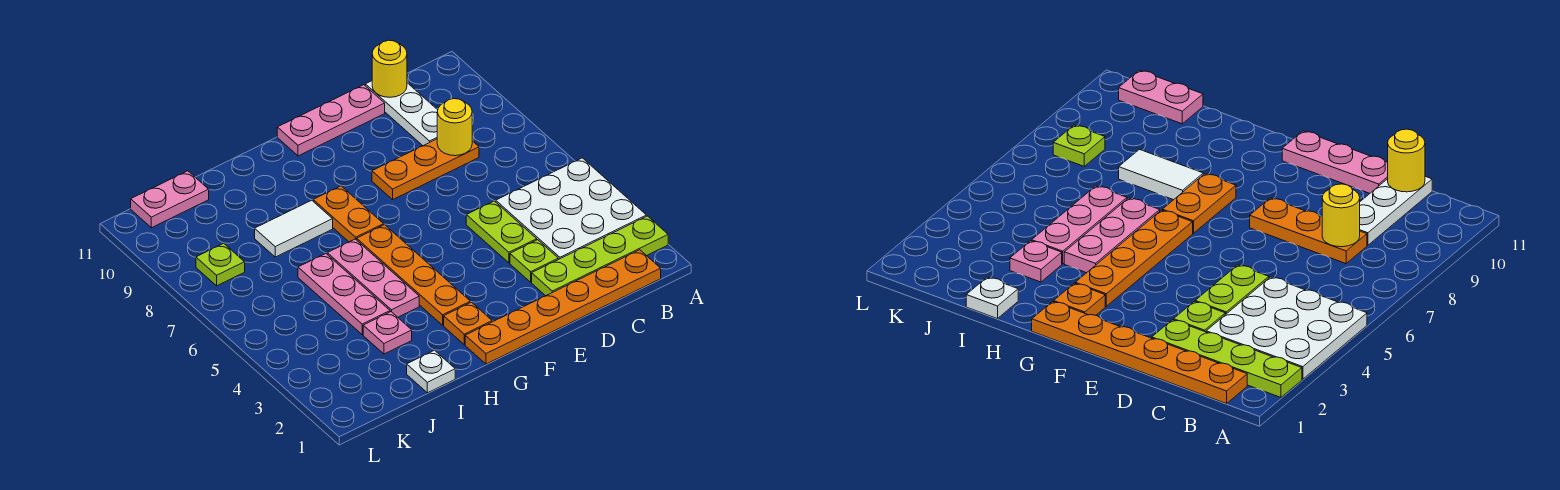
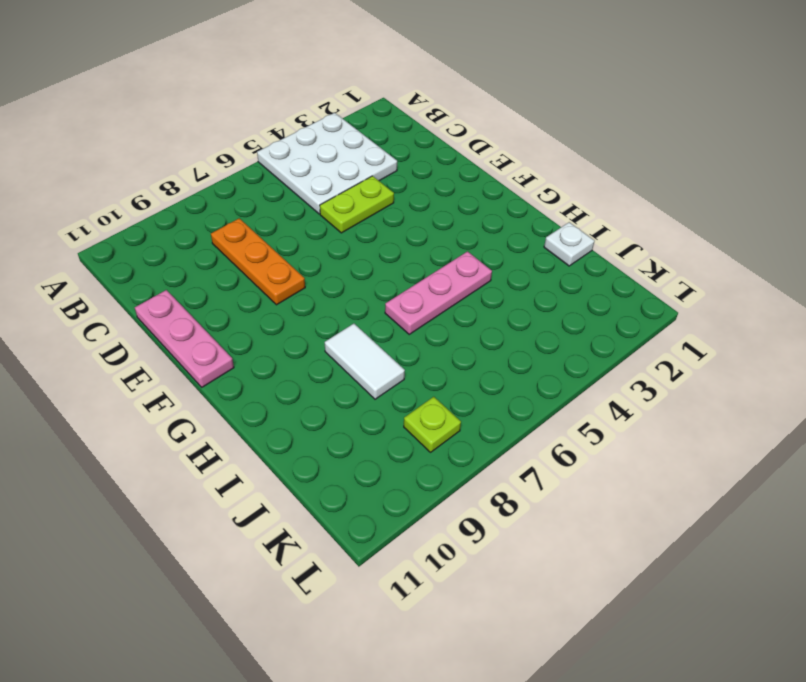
none -> lime 1x4 plate [532,216,668,296]
none -> orange 1x6 plate [465,250,661,364]
none -> white 1x3 plate [365,81,438,146]

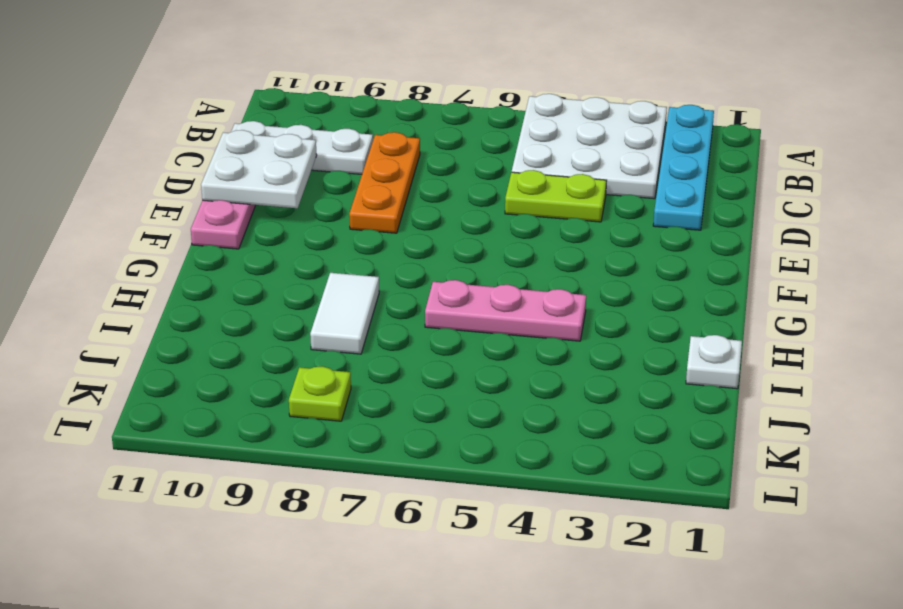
cyan 1x4 plate [653,105,714,230] -> lime 1x4 plate [532,216,668,296]
white 2x2 plate [201,130,317,208] -> none
none -> orange 1x6 plate [465,250,661,364]
none -> lime 1x1 plate [510,240,558,282]
none -> orange 1x1 plate [444,302,492,345]

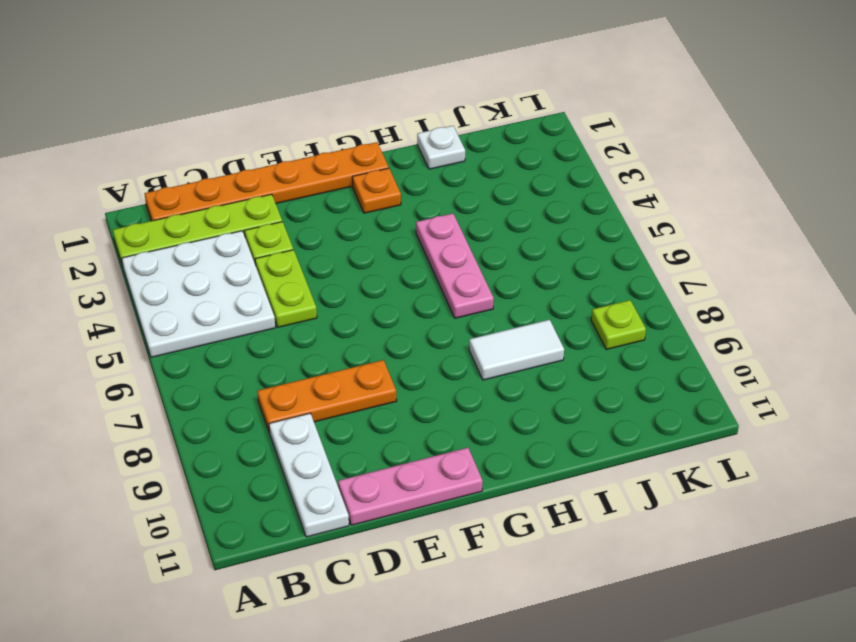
none -> orange 1x4 plate [357,225,470,325]
none -> orange 1x2 plate [313,186,384,242]
none -> pink 1x1 plate [363,312,412,354]

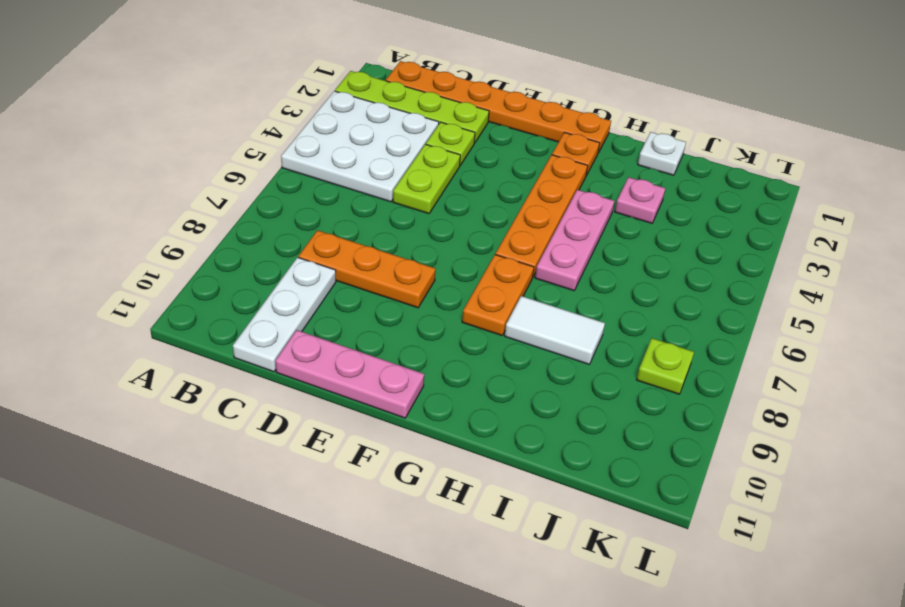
none -> pink 1x3 plate [298,254,390,335]
none -> pink 1x2 plate [131,171,209,228]
none -> yellow 1x1 round brick [437,99,472,156]

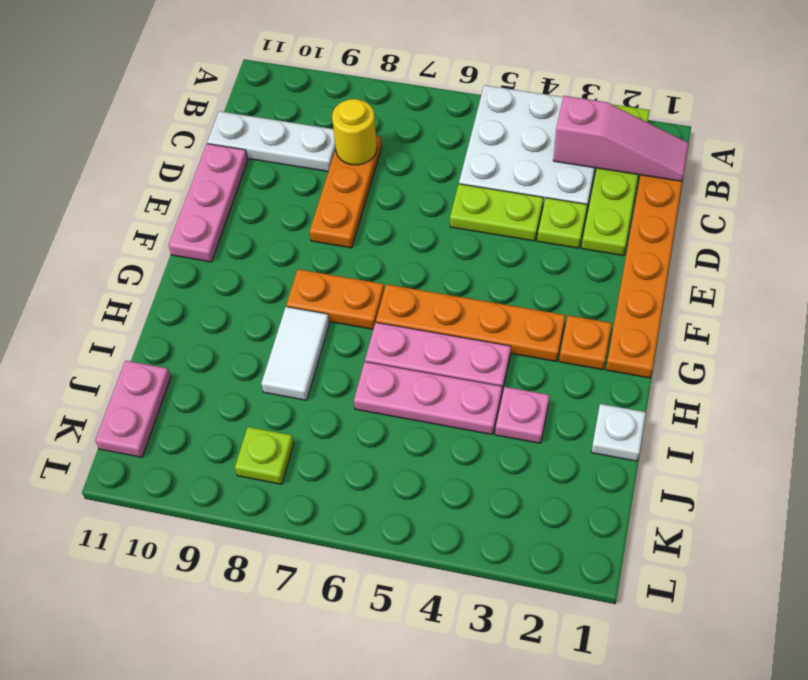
pink 1x3 slope [553,96,689,181] -> none
none -> yellow 1x1 round brick [372,40,407,97]

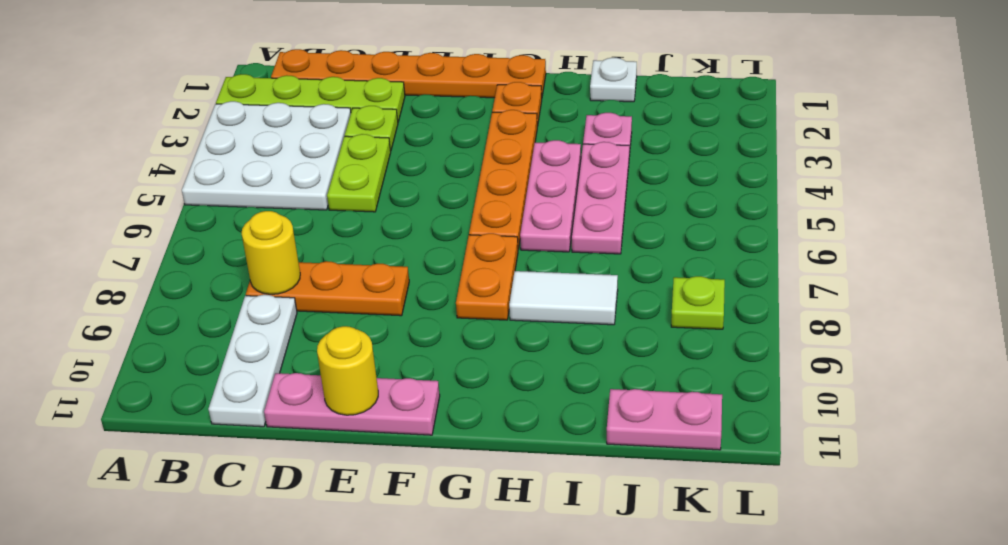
yellow 1x1 round brick [317,326,378,415] -> yellow 1x1 round brick moved to [372,40,407,97]

